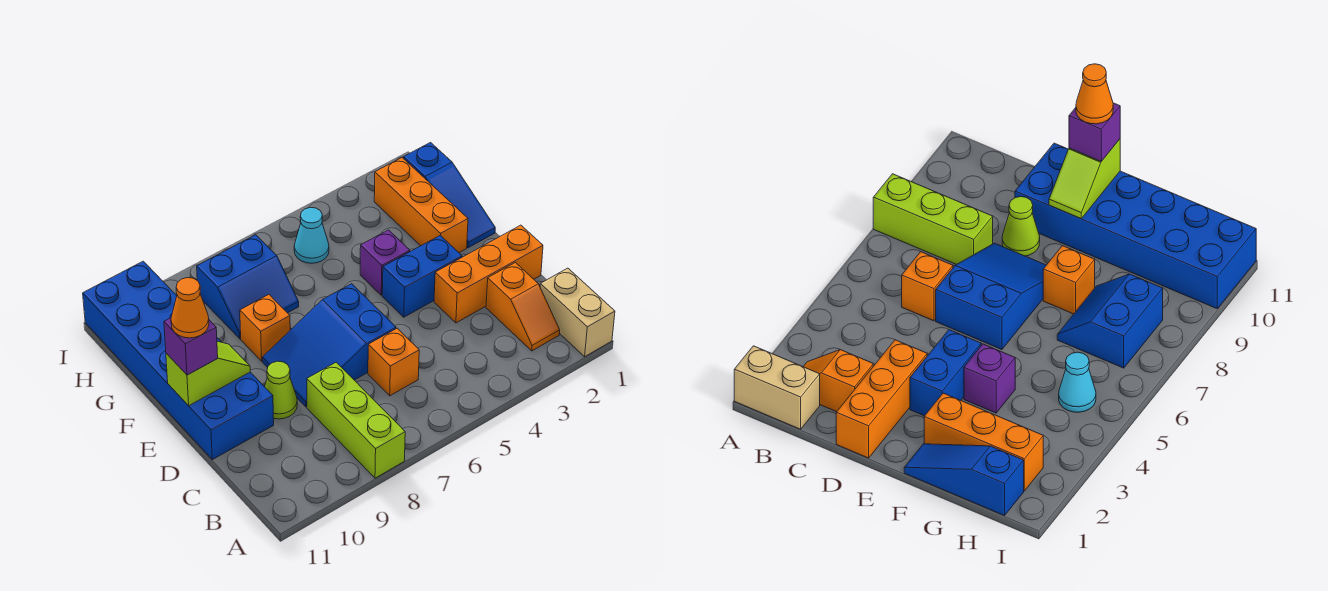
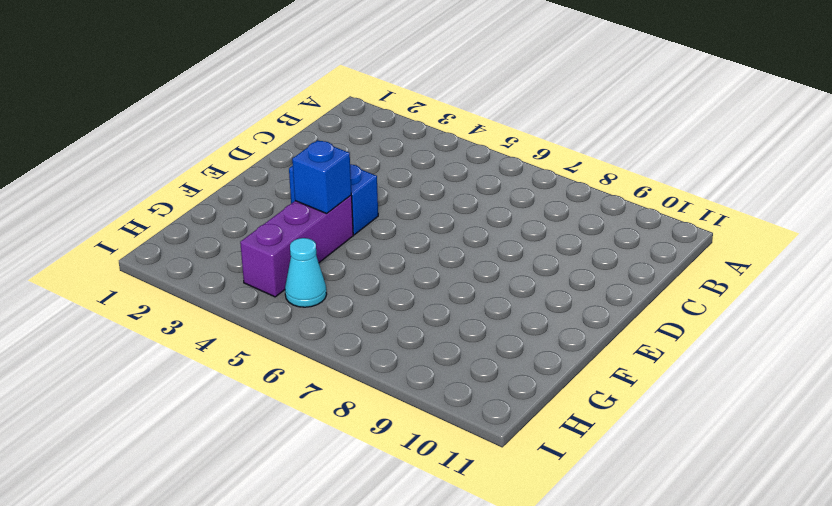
purple 1x3 brick [240,195,353,297] -> purple 1x1 brick [360,230,410,295]
blue 1x1 brick [292,140,351,214] -> none
none -> tan 1x2 brick [540,268,615,357]
none -> lime 1x3 brick [307,362,405,478]
none -> orange 1x2 slope [486,263,560,351]

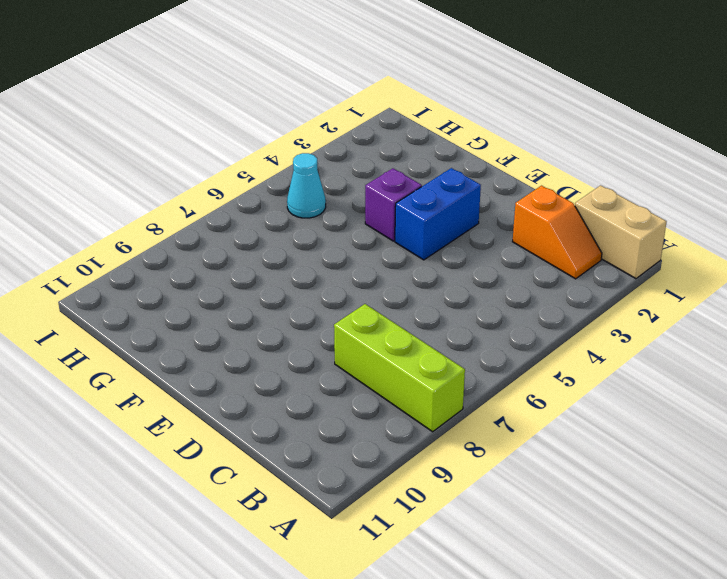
none -> orange 1x1 brick [368,328,419,396]
none -> orange 1x3 brick [434,225,543,323]
none -> blue 2x3 slope [262,284,396,407]

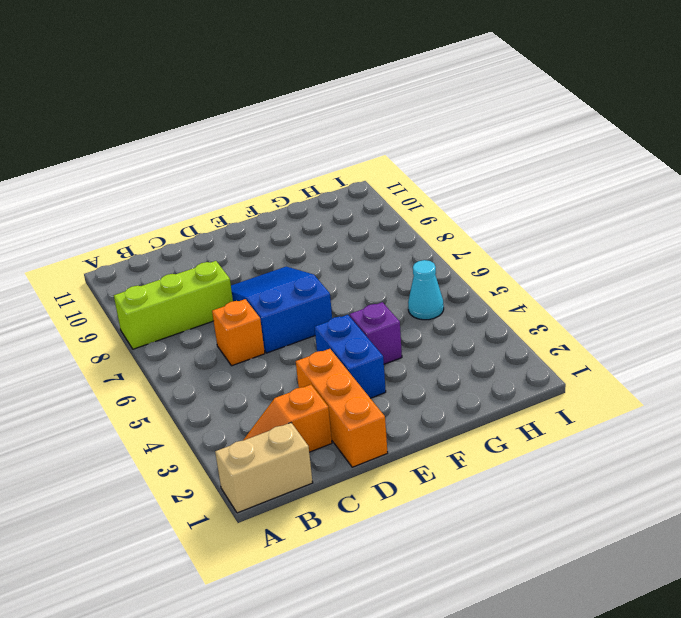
none -> lime 1x1 cone [265,361,297,419]
none -> blue 2x6 brick [83,261,274,460]
none -> blue 1x3 slope [403,143,495,248]

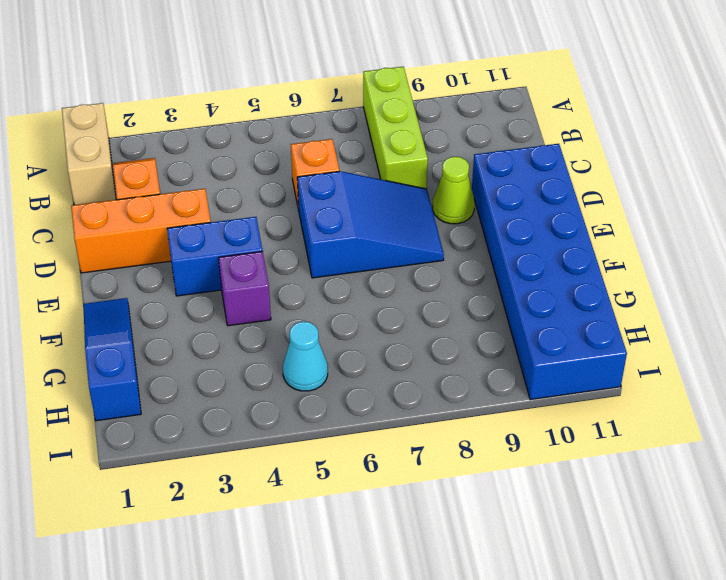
none -> orange 1x3 brick [374,158,468,253]
none -> orange 1x1 brick [240,295,290,361]
none -> blue 2x2 slope [197,235,299,339]

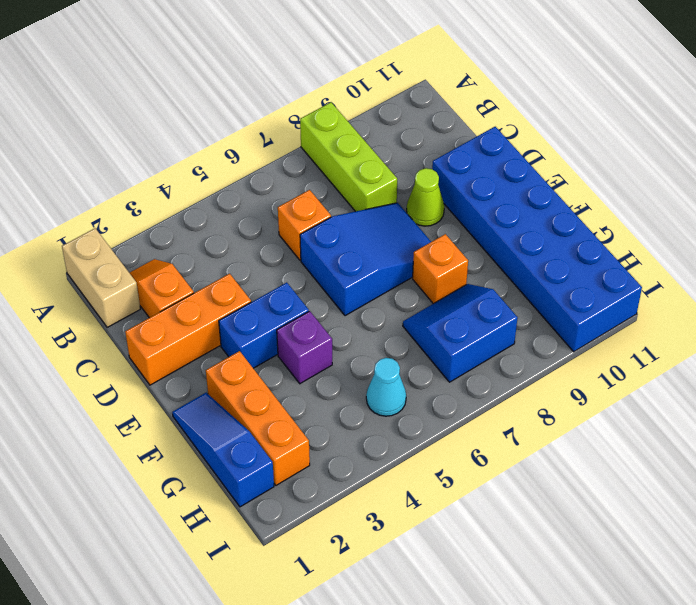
none -> lime 1x2 slope [166,341,250,406]
none -> purple 1x1 brick [164,318,218,375]
none -> orange 1x1 cone [171,278,209,338]

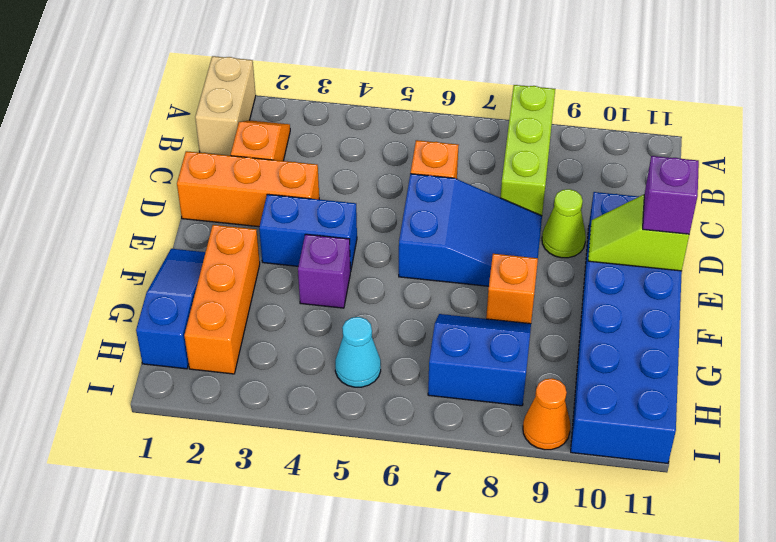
orange 1x1 cone [523,378,570,450] -> orange 1x1 cone moved to [171,278,209,338]

